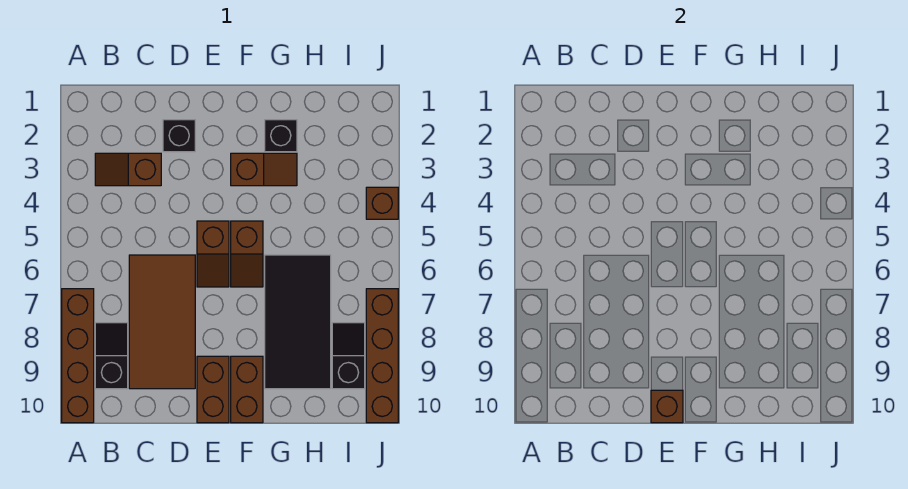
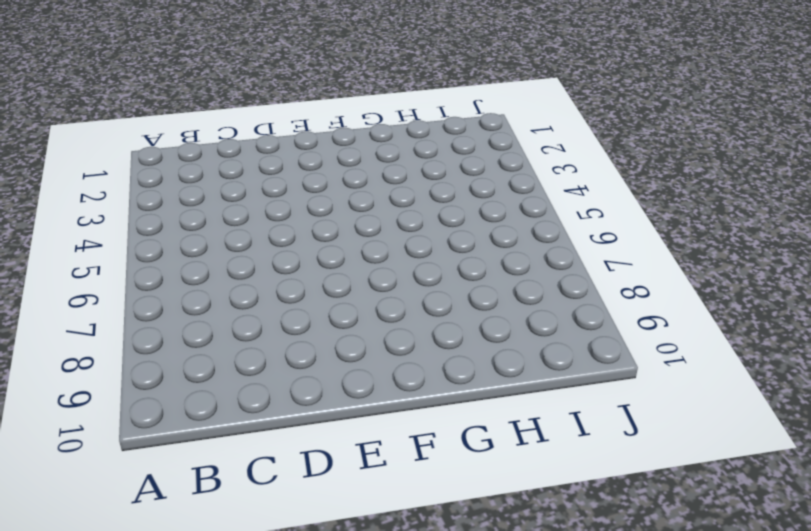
none -> brown 1x4 brick [62,289,94,423]
none -> brown 1x2 slope [95,153,161,186]
none -> black 1x2 slope [95,323,128,389]

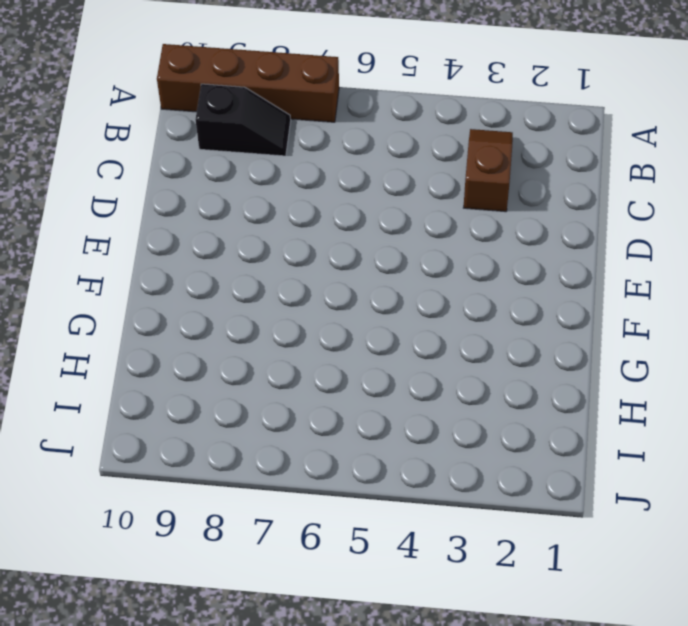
none -> brown 2x4 tile [129,255,195,389]
none -> black 1x1 brick [163,120,195,152]
none -> brown 1x2 slope [197,221,229,287]

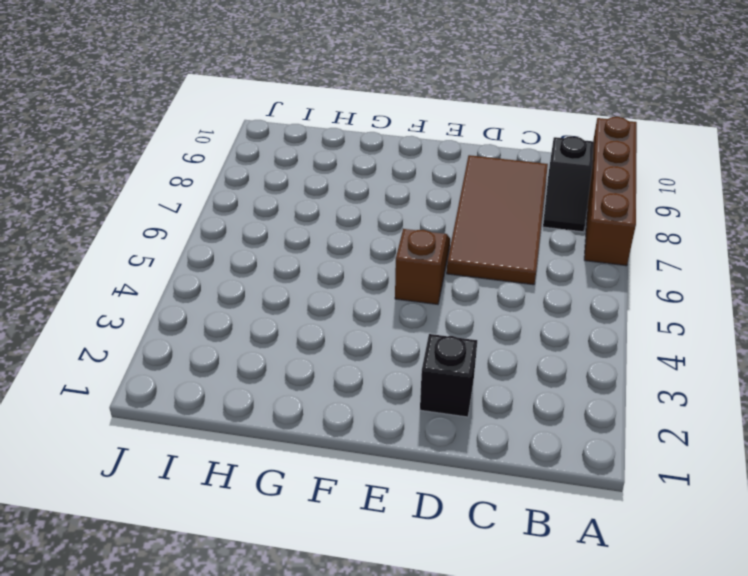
none -> brown 1x2 slope [95,153,161,186]
none -> brown 1x2 brick [197,356,229,423]
none -> brown 1x2 slope [231,153,297,186]

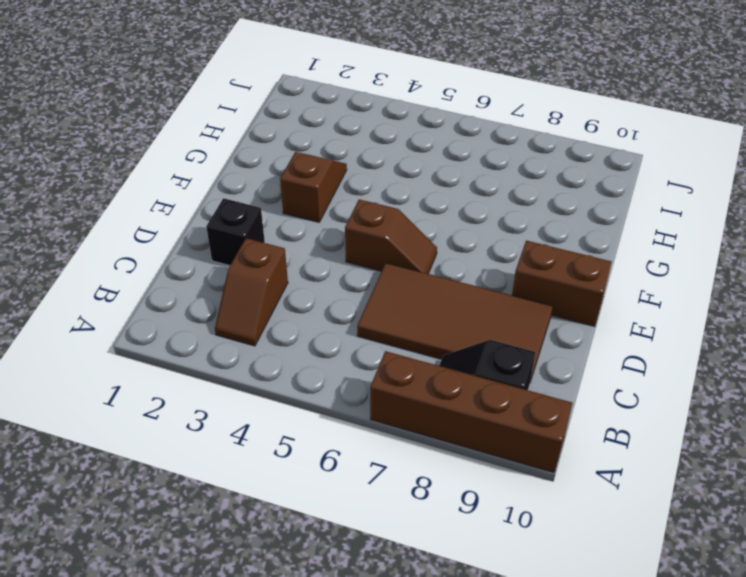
none -> brown 1x2 slope [231,221,263,287]
none -> brown 1x2 brick [231,356,263,423]
none -> black 1x1 brick [265,120,297,152]

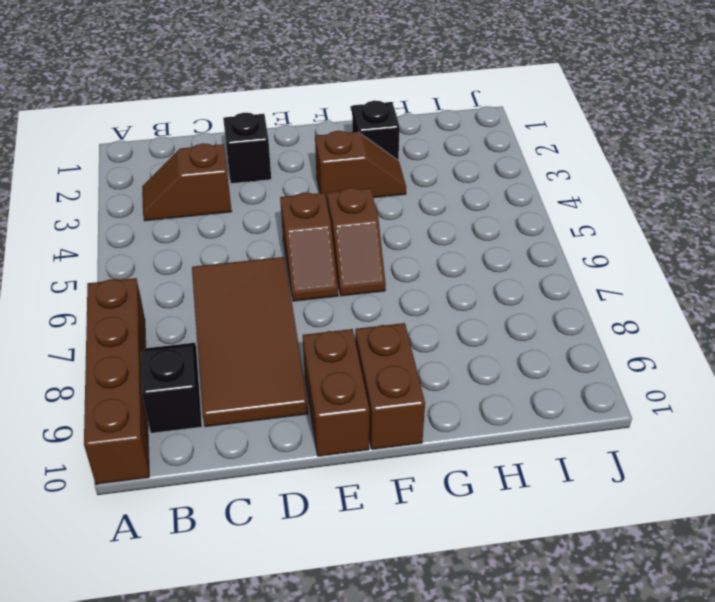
none -> black 2x4 tile [265,255,331,389]
none -> black 1x2 slope [332,323,365,389]
none -> brown 1x1 brick [366,187,398,219]

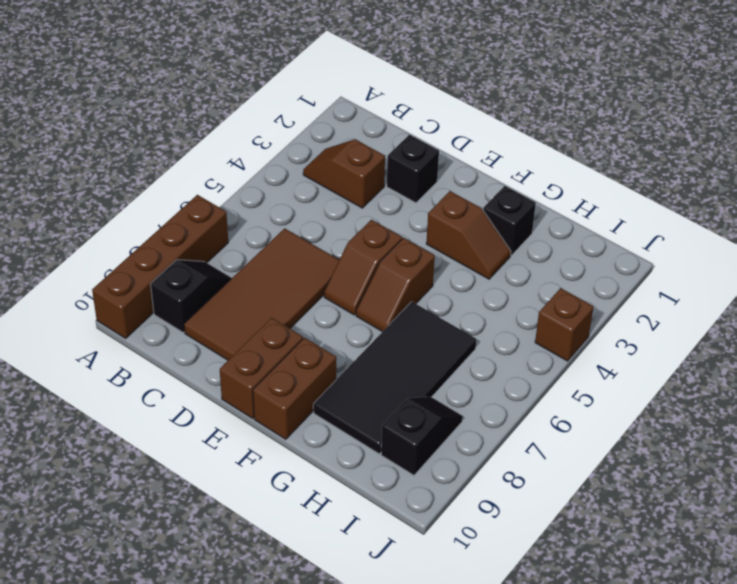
none -> brown 1x4 brick [366,289,398,423]
none -> brown 1x1 brick [651,390,683,423]

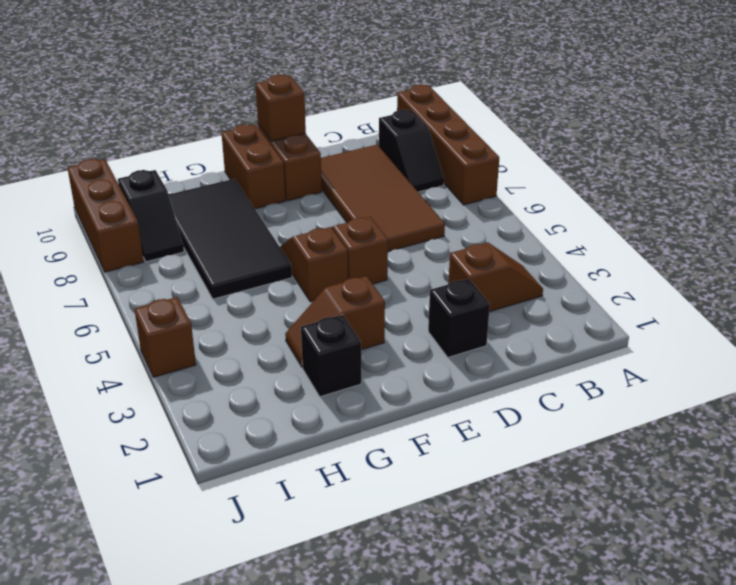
brown 1x3 brick [68,159,144,272] -> brown 1x4 brick [366,289,398,423]

